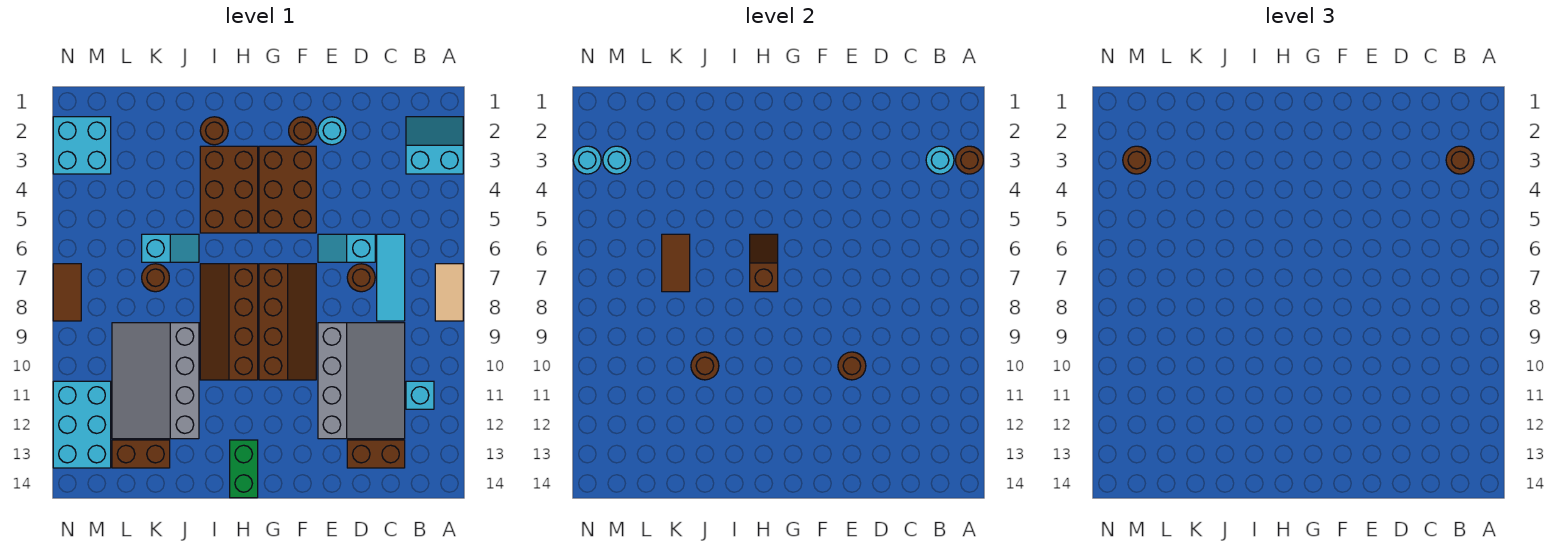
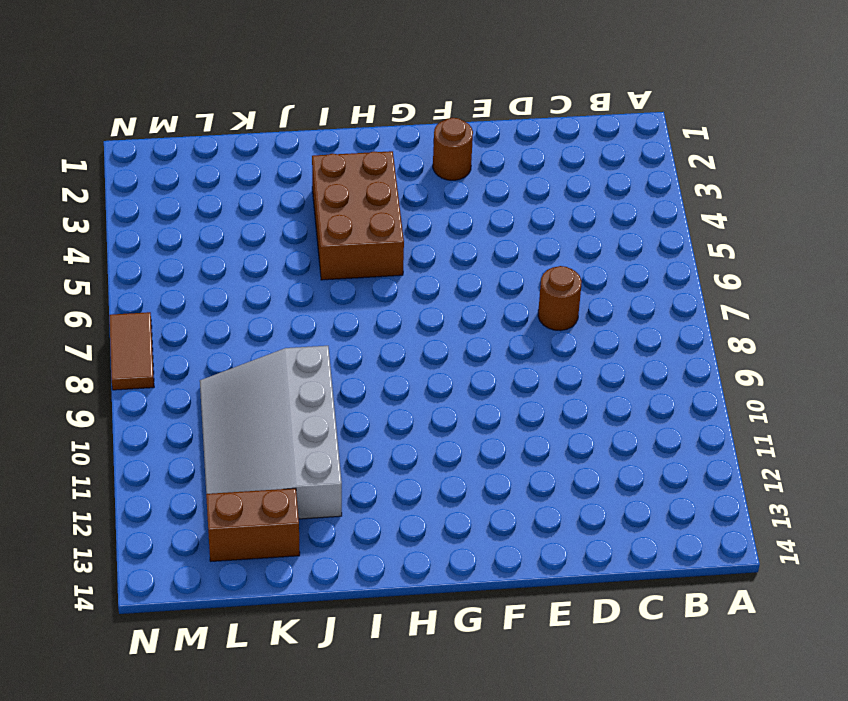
none -> cyan 2x2 slope [406,117,463,174]
none -> tan 1x2 tile [435,264,463,321]
none -> cyan 1x1 brick [406,381,434,409]
none -> cyan 1x3 tile [377,234,405,321]

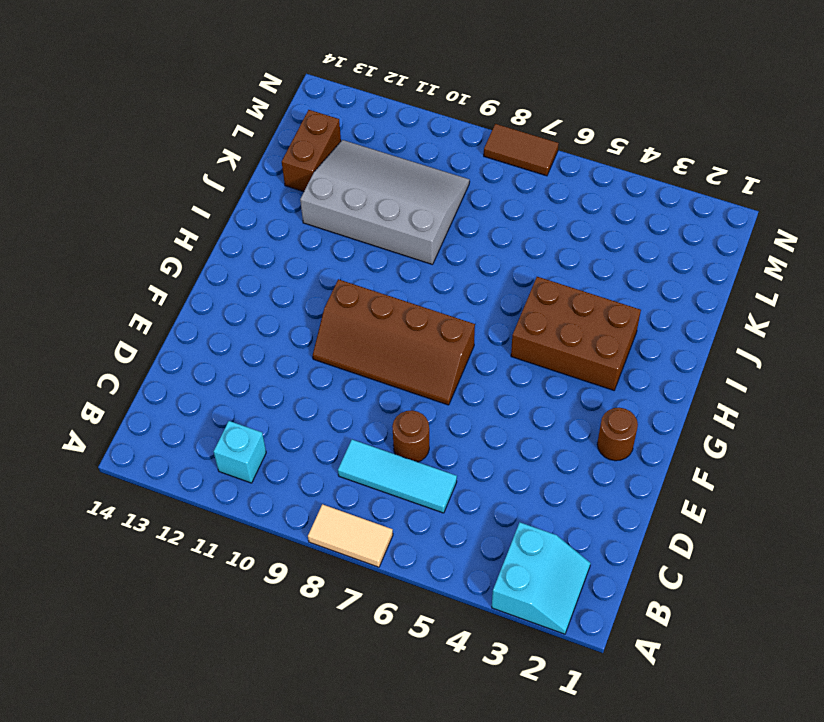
none -> grey 3x4 slope [318,323,405,439]
none -> brown 1x2 brick [347,440,405,468]
none -> cyan 1x2 slope [318,234,375,262]
none -> cyan 1x1 round brick [318,117,346,145]

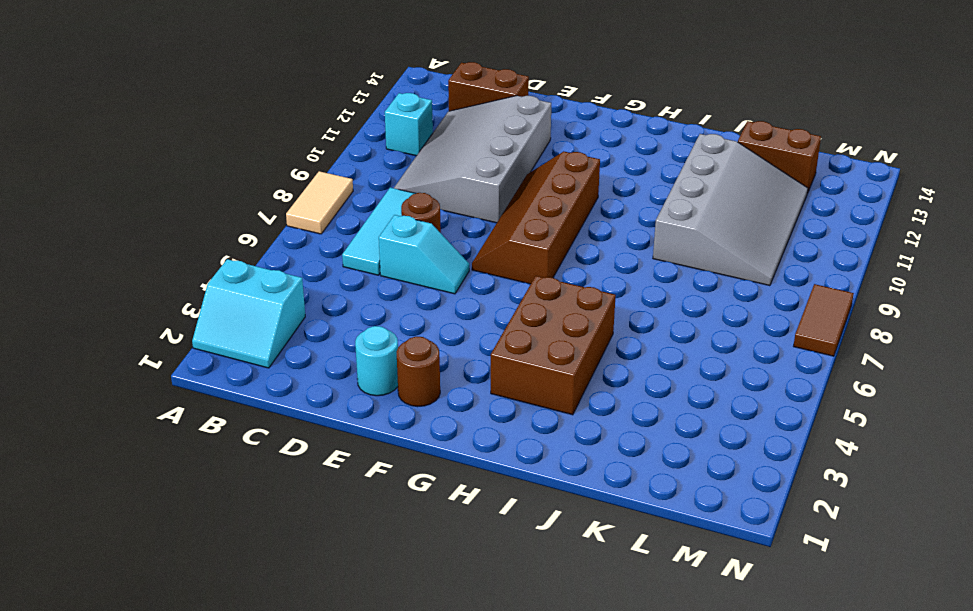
none -> brown 2x3 brick [259,146,316,233]
none -> brown 2x4 slope [200,264,258,380]
none -> green 1x2 brick [230,440,258,498]
none -> brown 1x1 round brick [200,117,228,145]

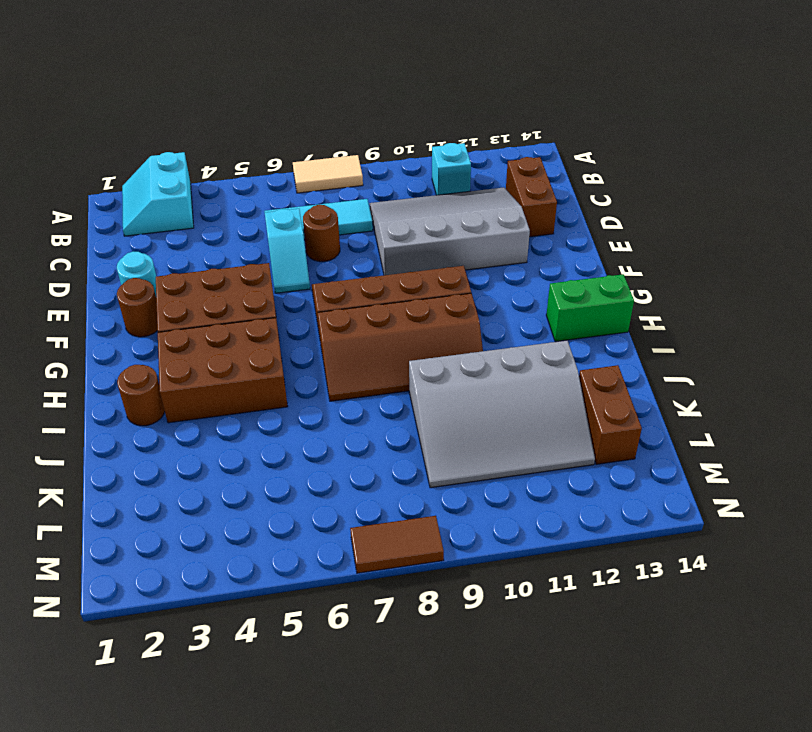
none -> cyan 1x2 slope [142,234,199,262]
none -> brown 1x1 round brick [142,264,169,292]
none -> cyan 2x2 brick [53,117,111,174]
none -> cyan 2x3 brick [53,381,111,468]

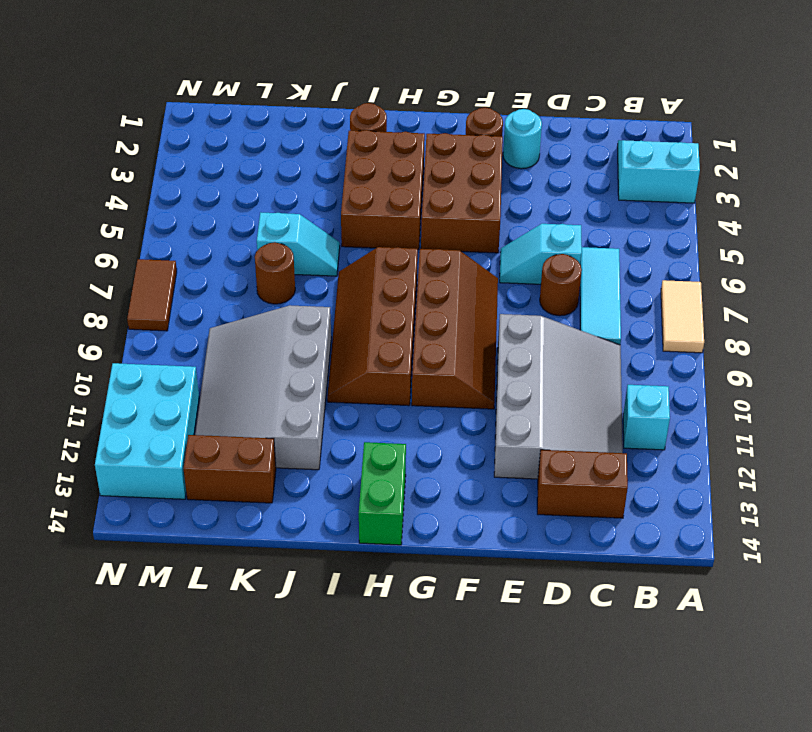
none -> cyan 2x2 brick [53,117,111,174]
none -> brown 1x1 round brick [956,146,983,174]
none -> cyan 1x1 round brick [926,146,954,174]
none -> brown 1x1 round brick [838,352,866,380]

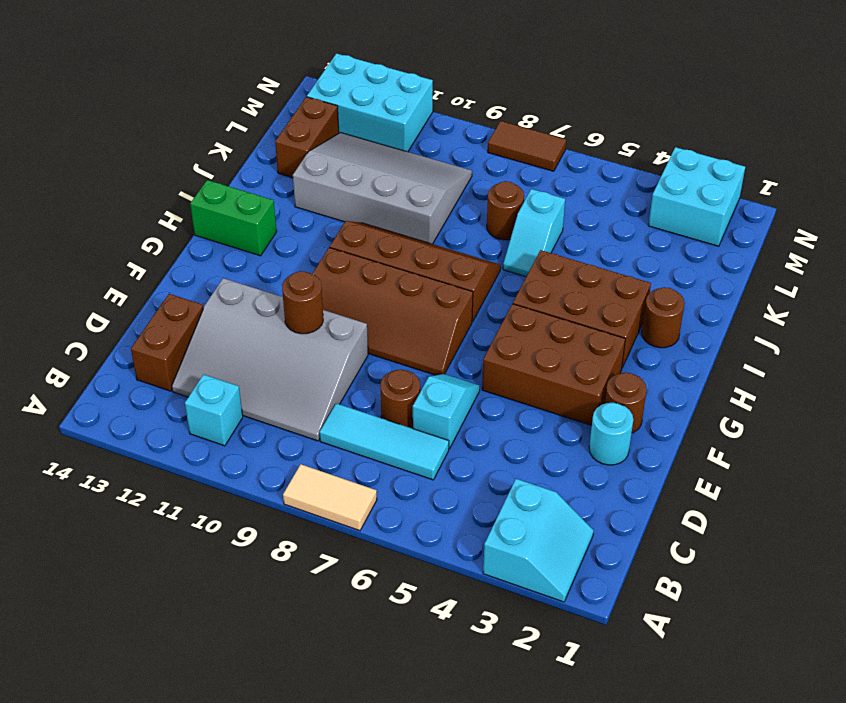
none -> brown 1x1 round brick [956,146,983,174]
none -> cyan 1x1 round brick [926,146,954,174]
none -> brown 1x2 slope [750,234,778,292]
none -> brown 1x1 round brick [691,352,719,380]

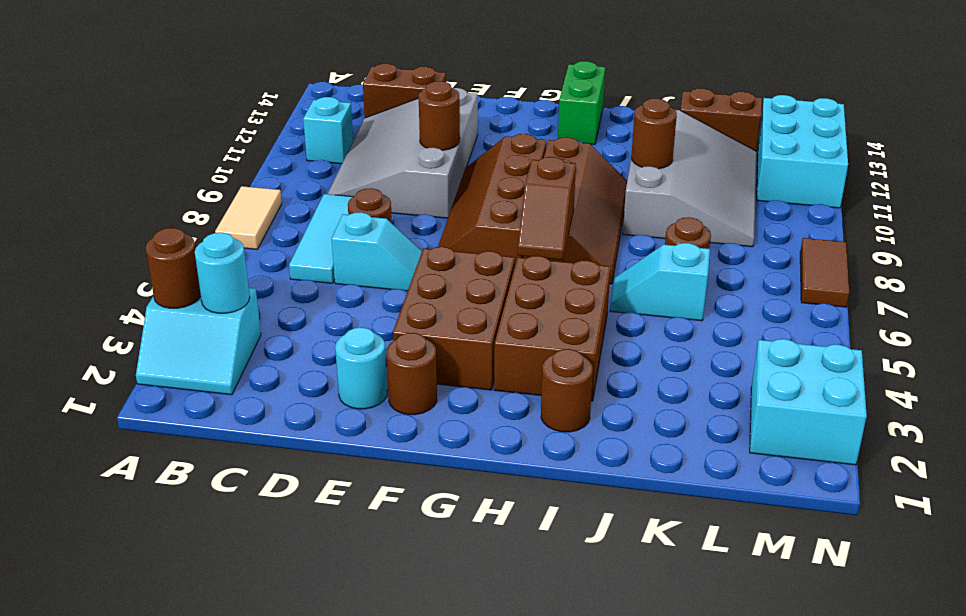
none -> brown 1x2 tile [662,234,690,292]
none -> cyan 1x1 round brick [603,146,631,174]
none -> cyan 1x1 round brick [573,146,601,174]
none -> brown 1x1 round brick [1446,146,1474,174]

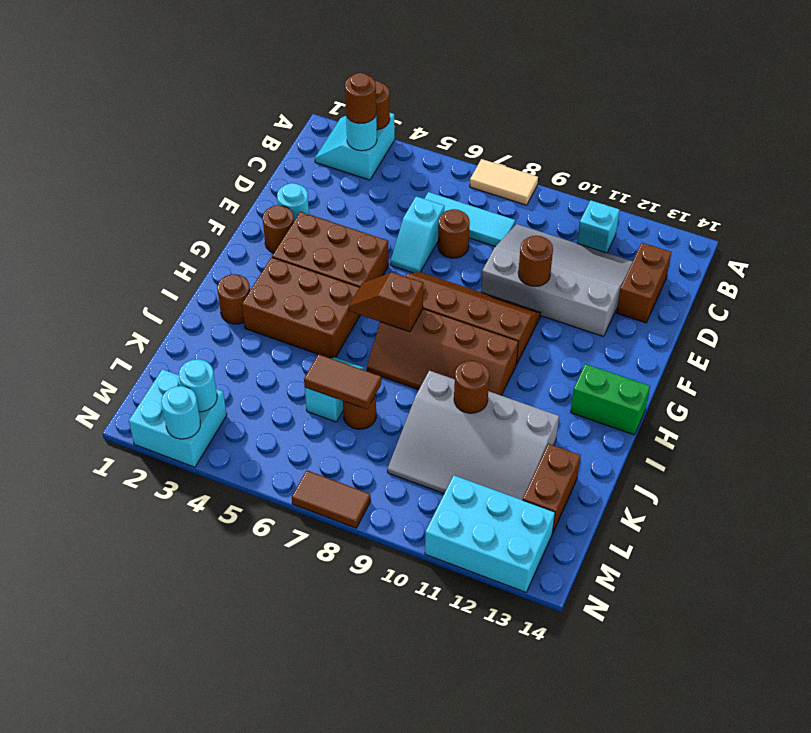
none -> brown 1x1 round brick [1123,146,1151,174]

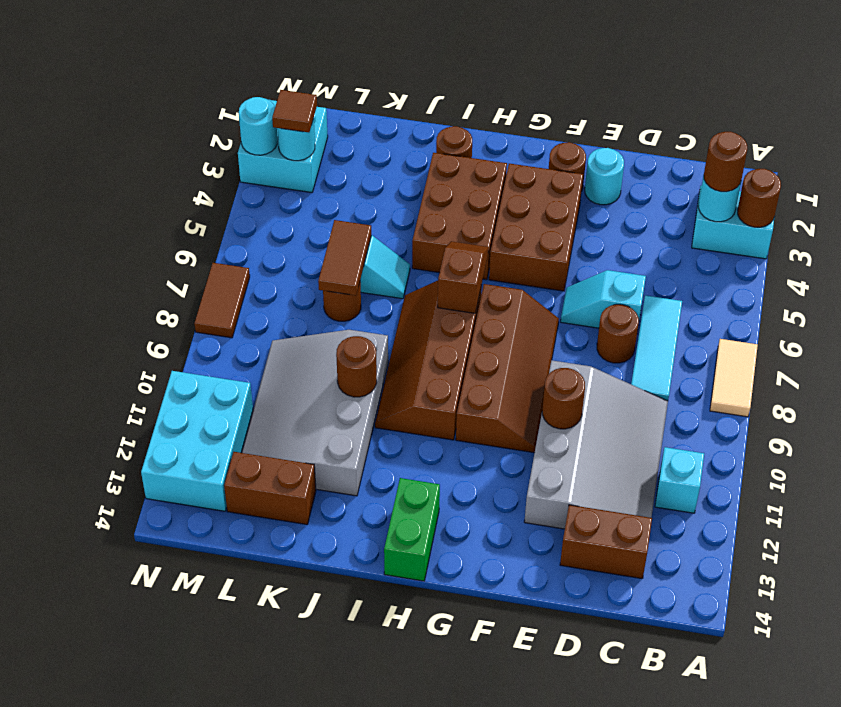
brown 1x1 tile [272,90,317,132] -> brown 1x1 round brick [1123,146,1151,174]

